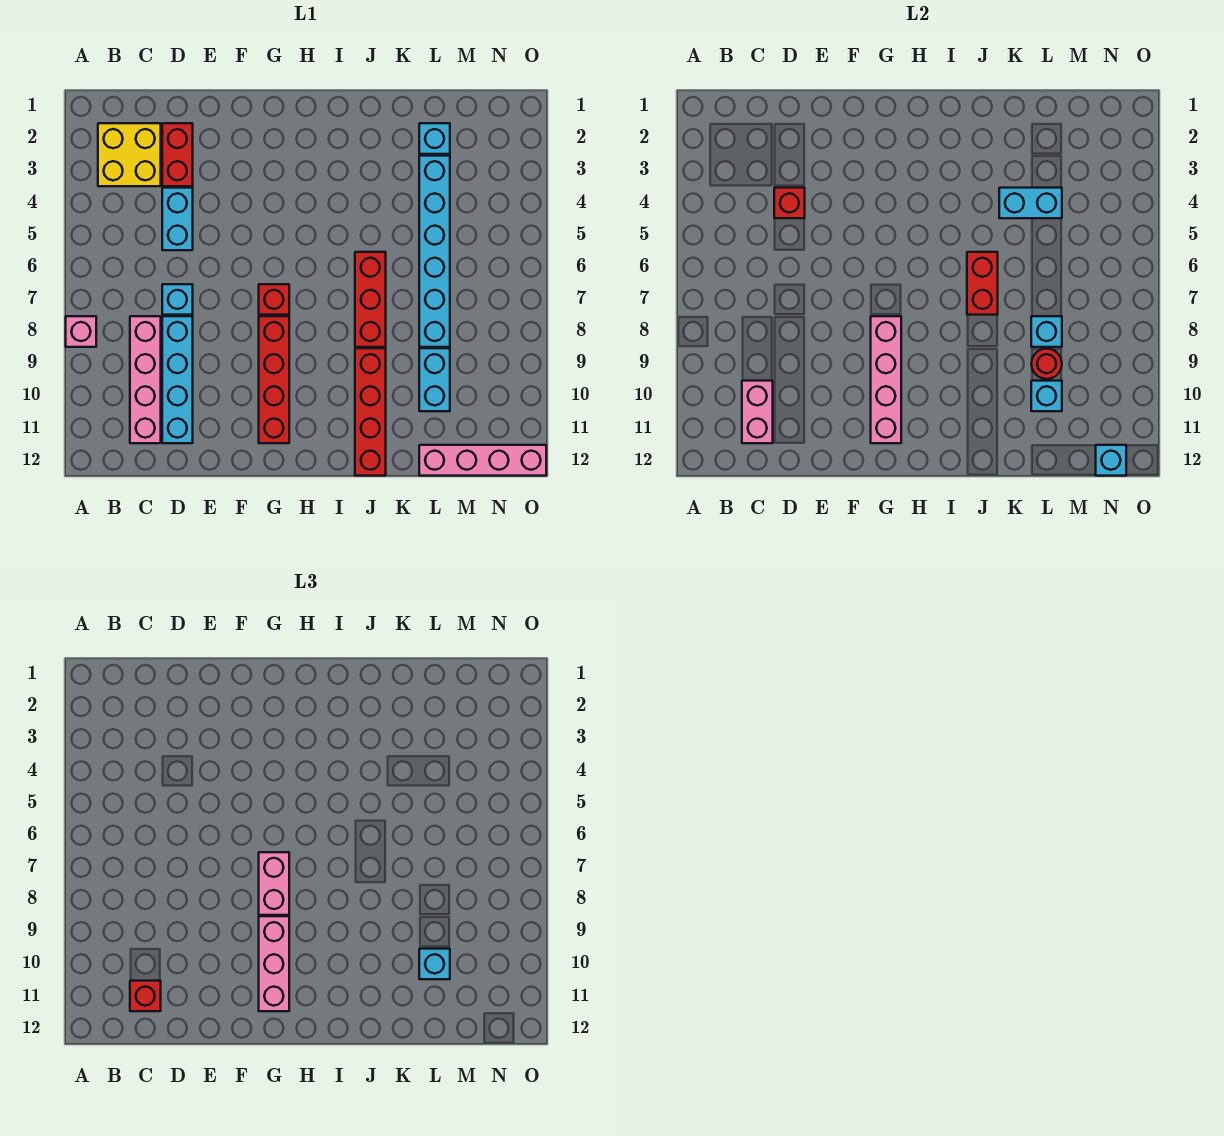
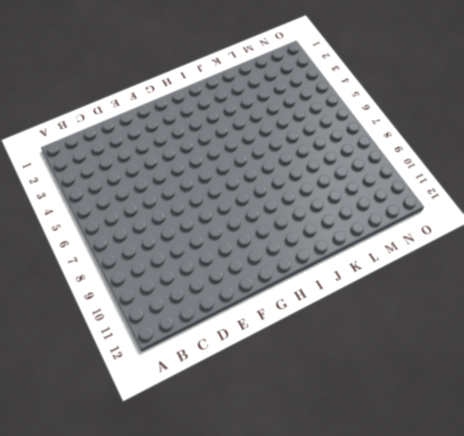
none -> pink 1x1 brick [66,316,96,347]
none -> yellow 2x2 brick [98,123,161,186]
none -> pink 1x4 brick [130,316,161,443]

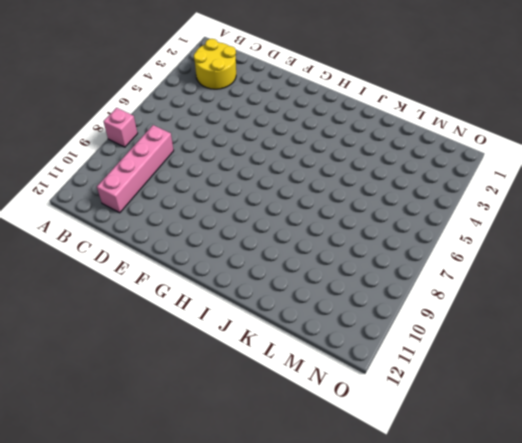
yellow 2x2 round brick [194,39,236,89] -> yellow 2x2 brick [98,123,161,186]
none -> red 1x2 brick [162,123,193,186]
none -> cyan 1x2 brick [162,188,193,250]
none -> cyan 1x1 brick [162,284,193,315]

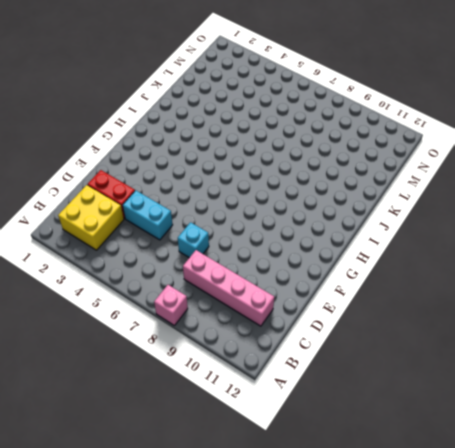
none -> cyan 1x4 brick [162,316,193,443]
none -> red 1x1 brick [259,284,289,315]
none -> red 1x4 brick [259,316,289,443]

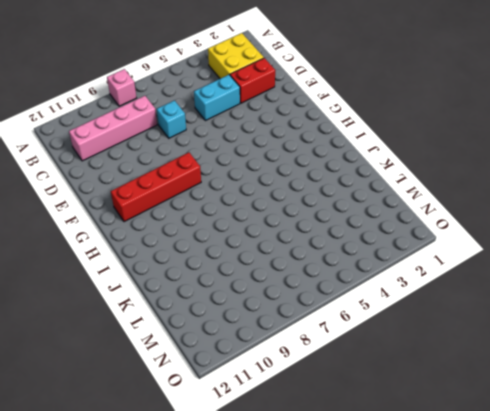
none -> cyan 1x4 brick [162,316,193,443]
none -> red 1x1 brick [259,284,289,315]
none -> red 1x3 brick [355,252,386,347]

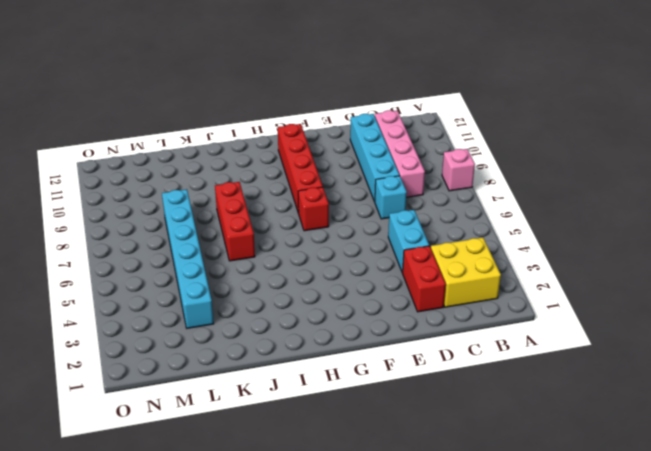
none -> red 1x4 brick [355,348,386,476]
none -> cyan 1x1 brick [419,123,450,154]
none -> cyan 1x2 brick [419,348,450,411]

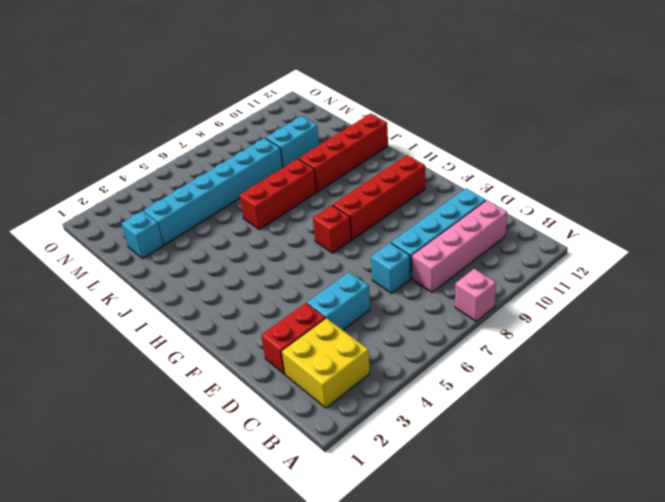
none -> pink 1x4 brick [419,445,546,476]
none -> pink 1x2 brick [742,381,773,443]
none -> red 1x1 brick [774,188,805,218]

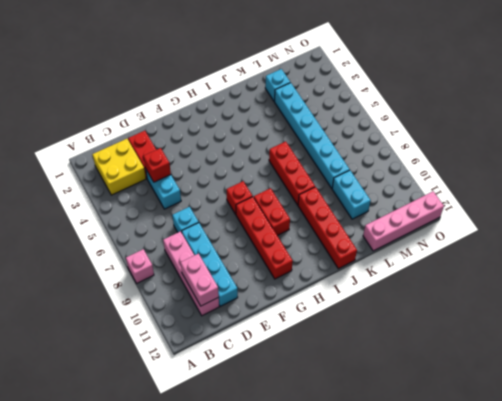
red 1x2 brick [254,188,290,236] -> red 1x2 brick moved to [967,252,998,315]
none -> pink 1x4 brick [871,316,901,443]
none -> cyan 1x2 brick [999,188,1062,218]
none -> cyan 1x1 brick [1031,316,1062,347]

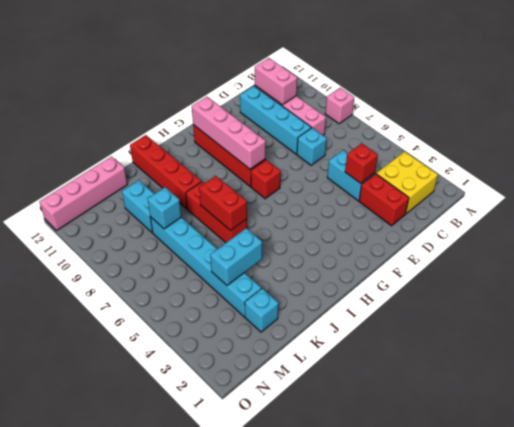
none -> red 1x1 round brick [1031,349,1062,379]
none -> cyan 1x1 brick [1031,381,1062,411]
none -> cyan 1x1 brick [1096,445,1126,476]

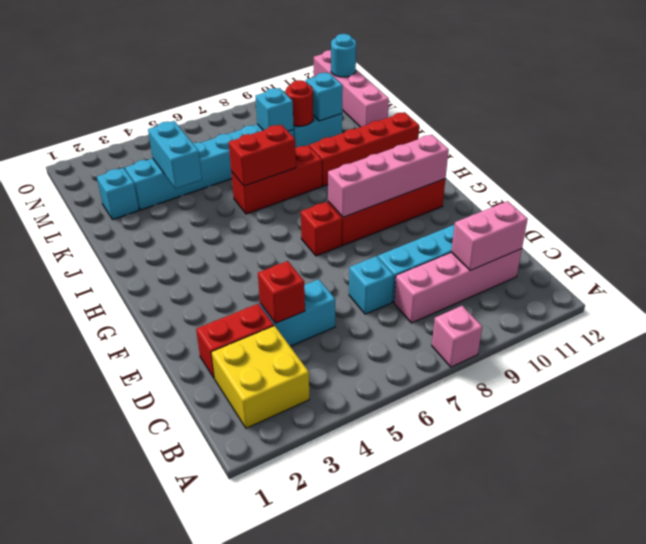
cyan 1x1 round brick [331,34,356,77] -> cyan 1x1 brick [1096,445,1126,476]
none -> red 1x1 brick [130,981,161,1011]
none -> pink 1x2 brick [259,852,289,915]
none -> pink 1x3 brick [259,916,289,1011]

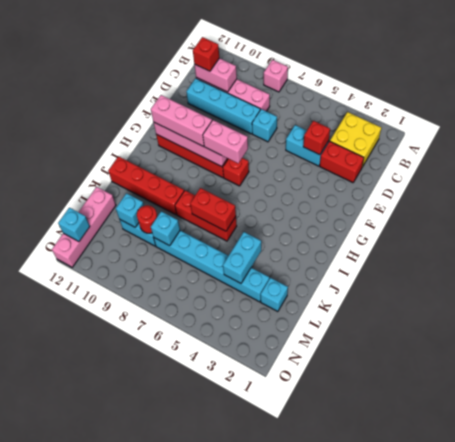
none -> cyan 1x1 brick [419,949,450,979]

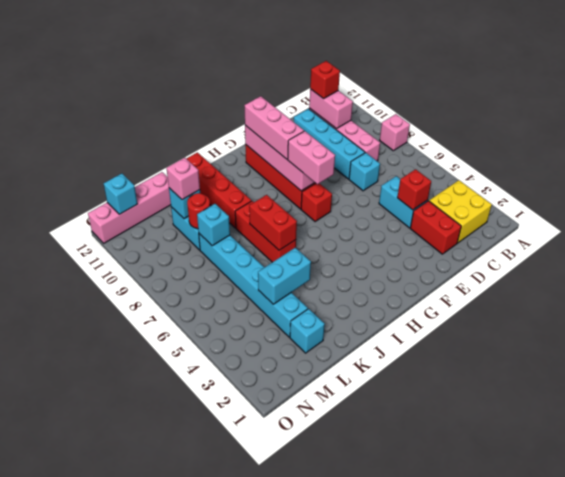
pink 1x1 brick [167,158,200,200] -> cyan 1x1 brick [419,949,450,979]

